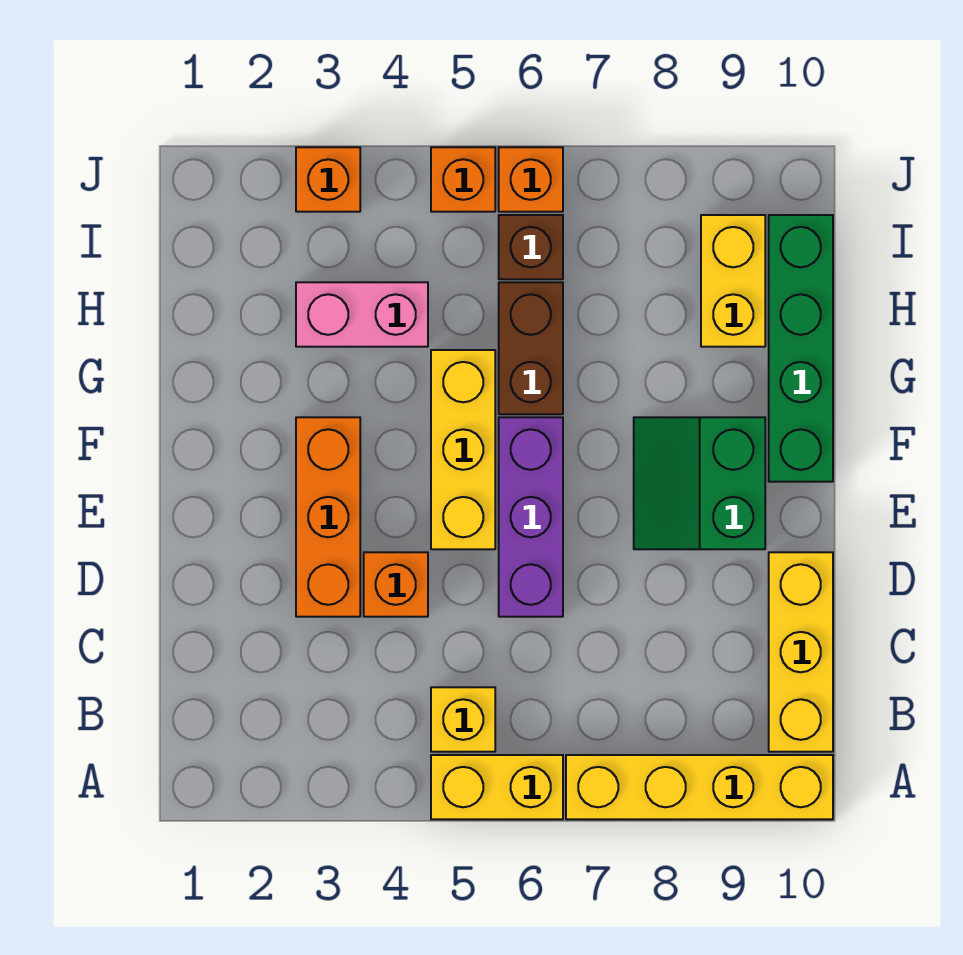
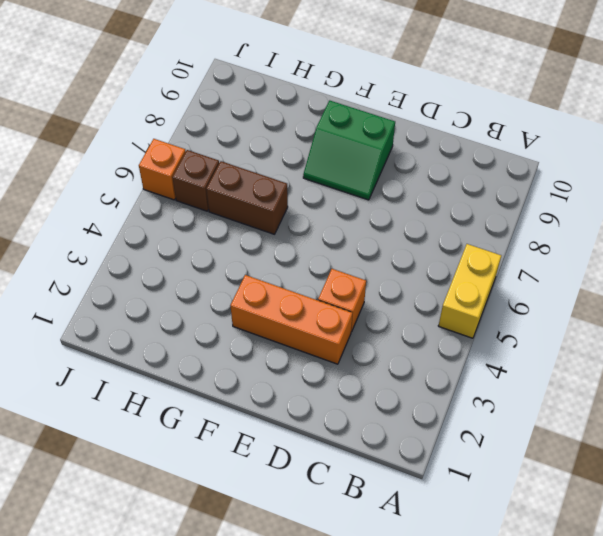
none -> yellow 1x4 brick [566,755,833,819]
none -> yellow 1x1 brick [431,687,495,752]
none -> yellow 1x3 brick [769,552,833,752]

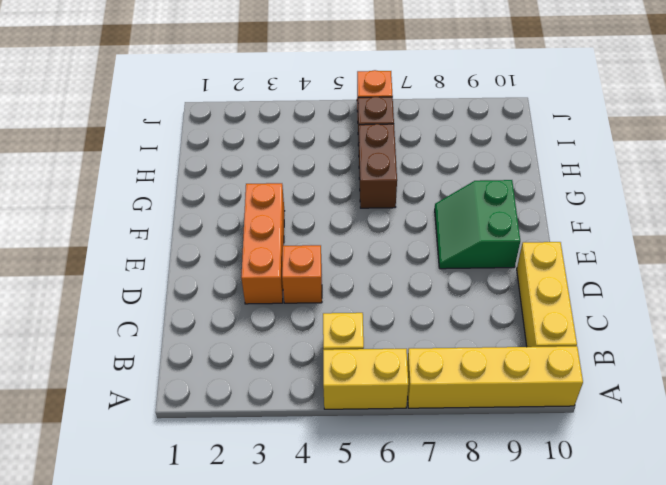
none -> purple 1x3 brick [499,417,563,617]
none -> yellow 1x3 brick [431,350,495,549]
none -> green 1x4 brick [769,215,833,482]

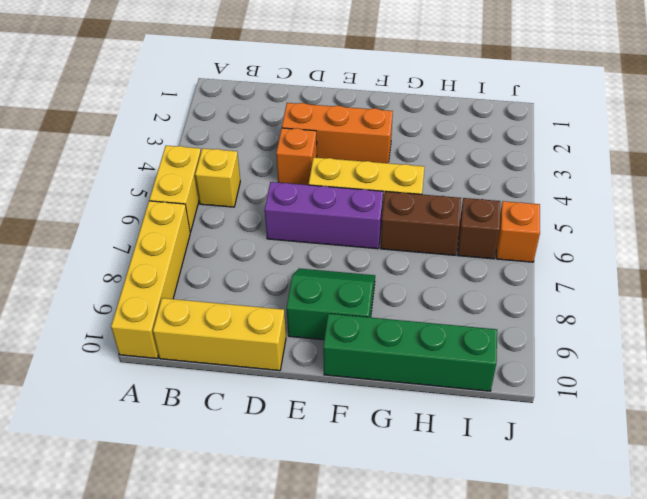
none -> pink 1x2 brick [296,282,428,347]
none -> yellow 1x2 brick [701,215,765,347]
none -> orange 1x1 brick [296,147,360,212]

